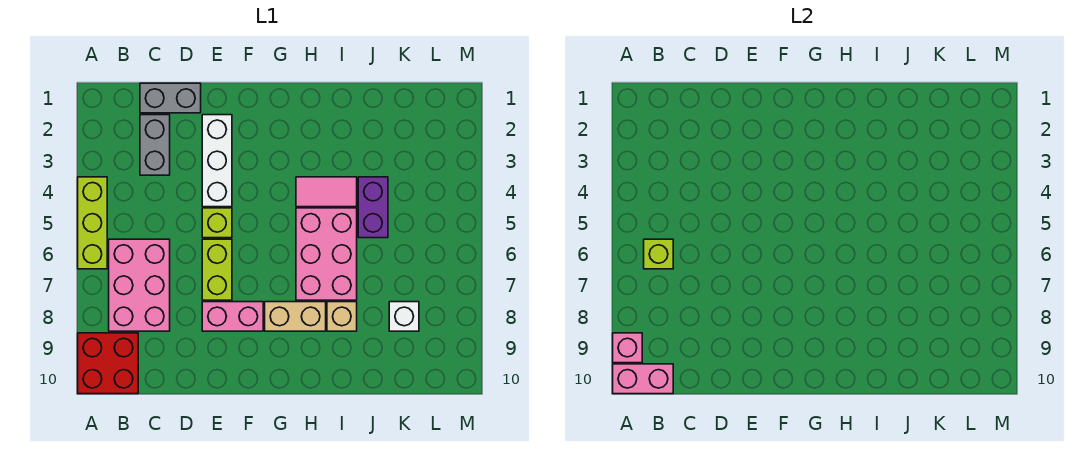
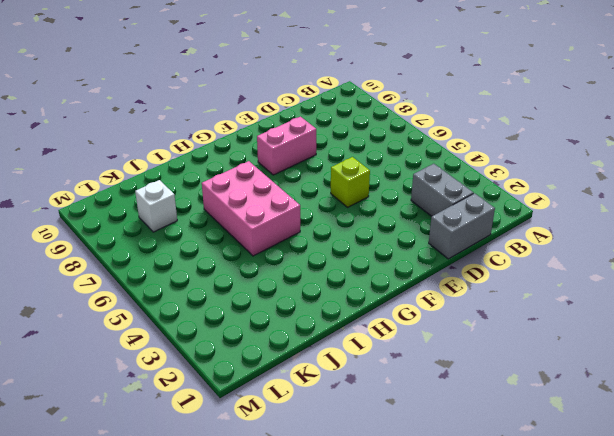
none -> lime 1x3 brick [78,177,107,269]
none -> red 2x2 brick [78,333,138,394]
none -> pink 2x3 brick [109,239,170,331]

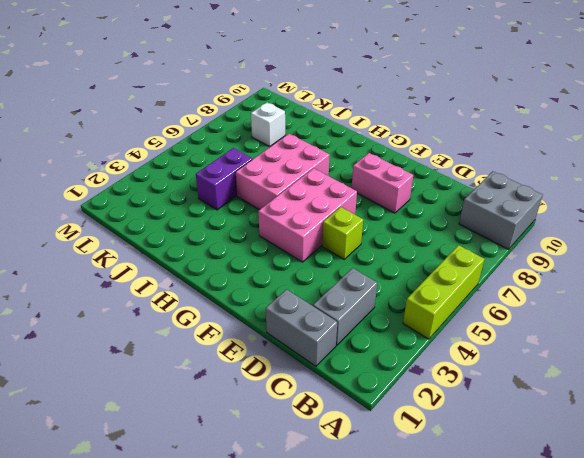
grey 2x2 brick [459,171,543,249] -> red 2x2 brick [78,333,138,394]
pink 2x3 brick [258,168,357,262] -> pink 2x3 brick moved to [109,239,170,331]
none -> white 1x3 brick [202,115,232,207]
none -> lime 1x2 brick [202,239,232,300]
none -> tan 1x2 brick [265,302,326,331]

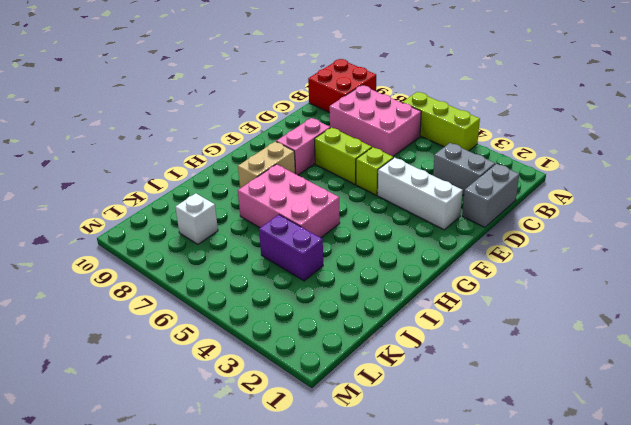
none -> pink 1x2 tile [296,177,357,207]
none -> tan 1x1 brick [327,302,357,331]
none -> pink 1x1 brick [613,333,642,363]

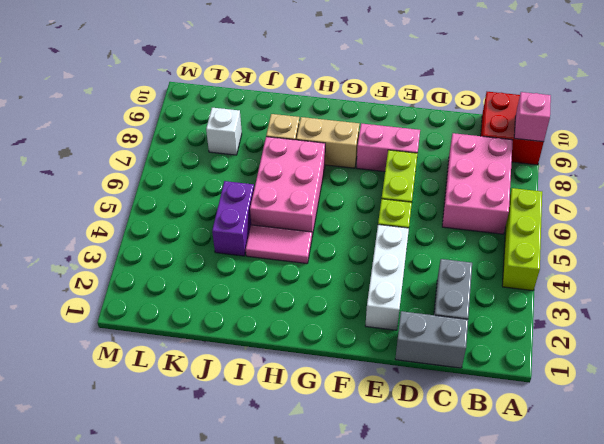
none -> pink 1x2 brick [613,364,673,394]
none -> lime 1x1 brick [644,239,673,269]

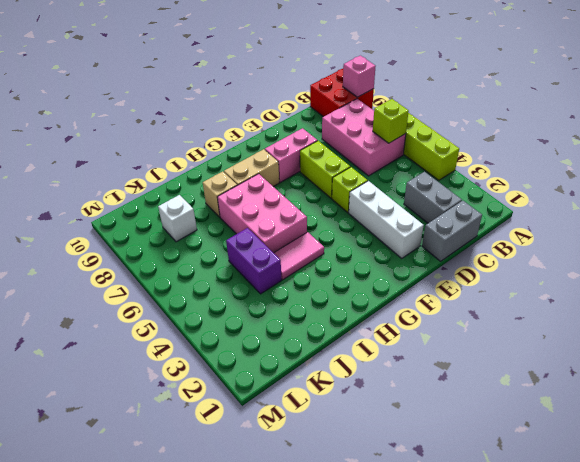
none -> pink 1x2 brick [613,364,673,394]

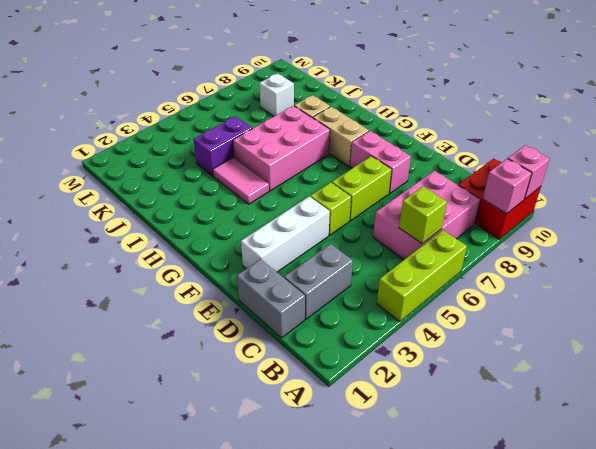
pink 1x1 brick [508,145,550,199] -> pink 1x2 brick [613,364,673,394]

